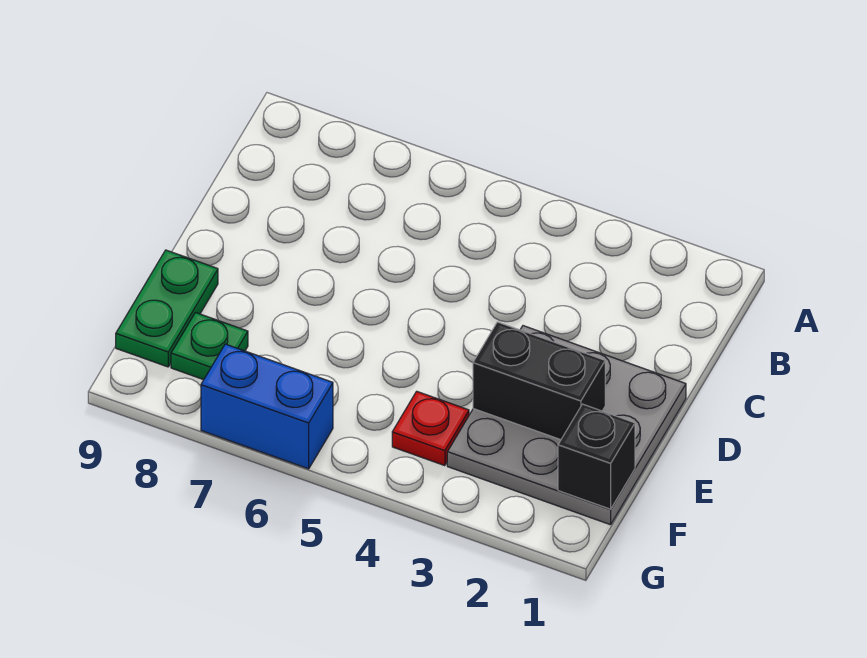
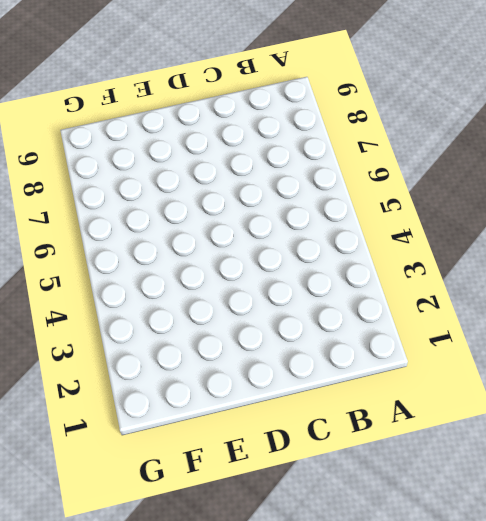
none -> grey 3x3 plate [447,326,686,525]
none -> green 1x2 plate [116,250,218,367]

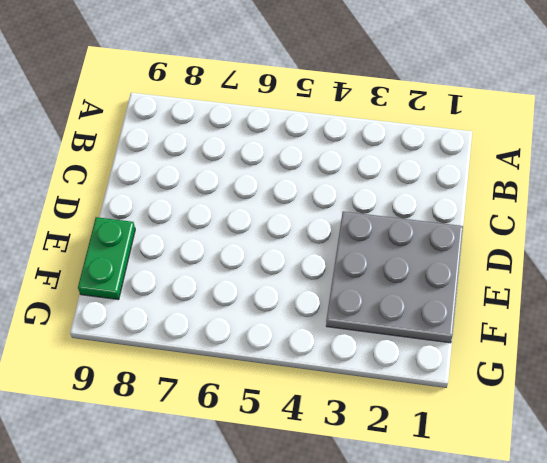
none -> red 1x1 plate [392,391,469,466]
none -> green 1x1 plate [171,313,248,380]

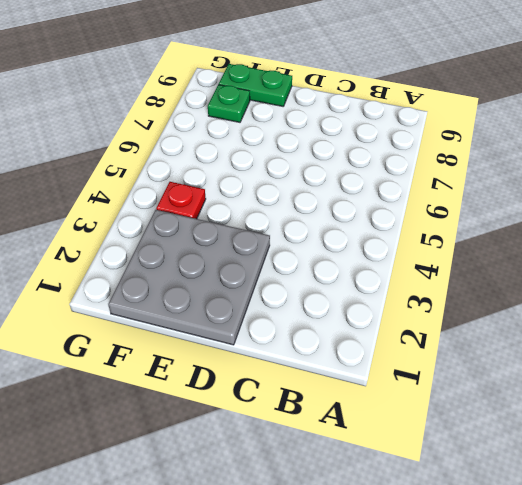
none -> blue 1x2 brick [201,344,333,469]
none -> black 1x2 brick [473,322,605,440]

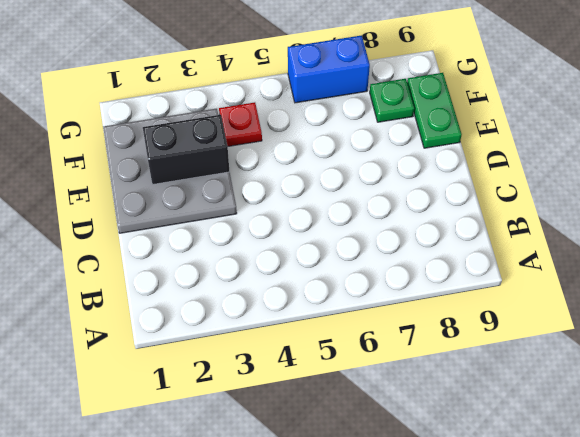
none -> black 1x1 brick [558,404,635,509]

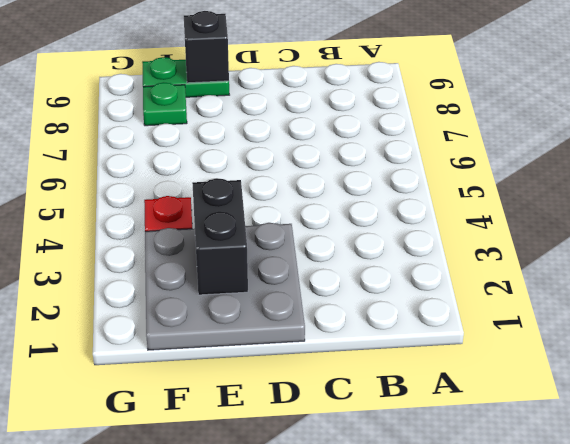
black 1x1 brick [184,11,229,83] -> black 1x1 brick moved to [558,404,635,509]
none -> blue 1x2 brick [201,344,333,469]

